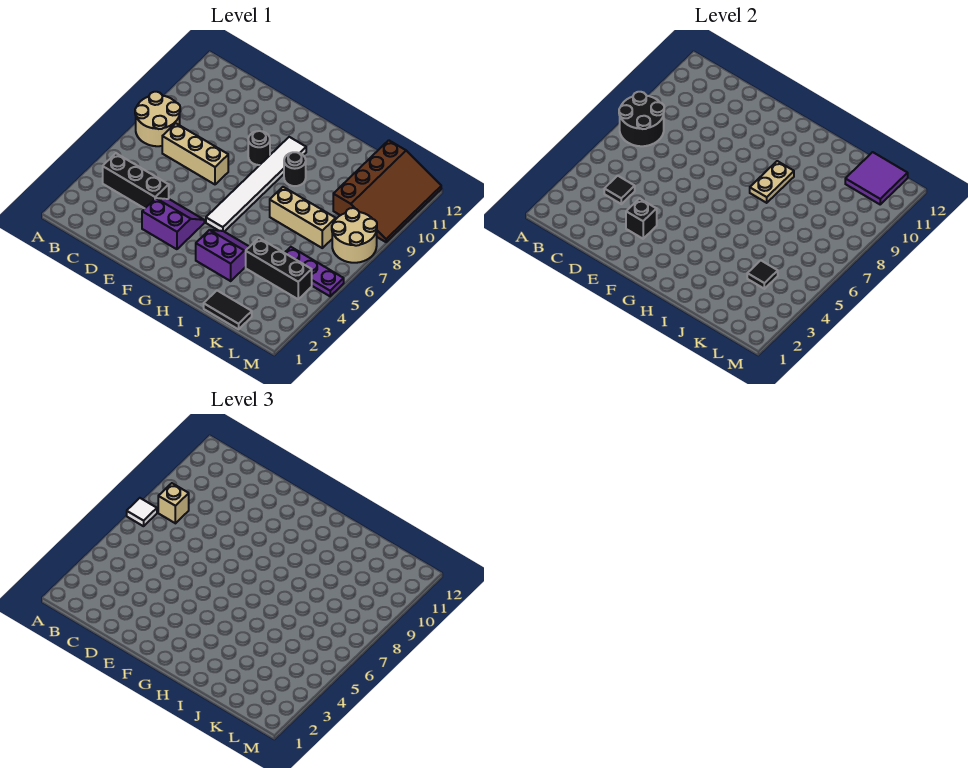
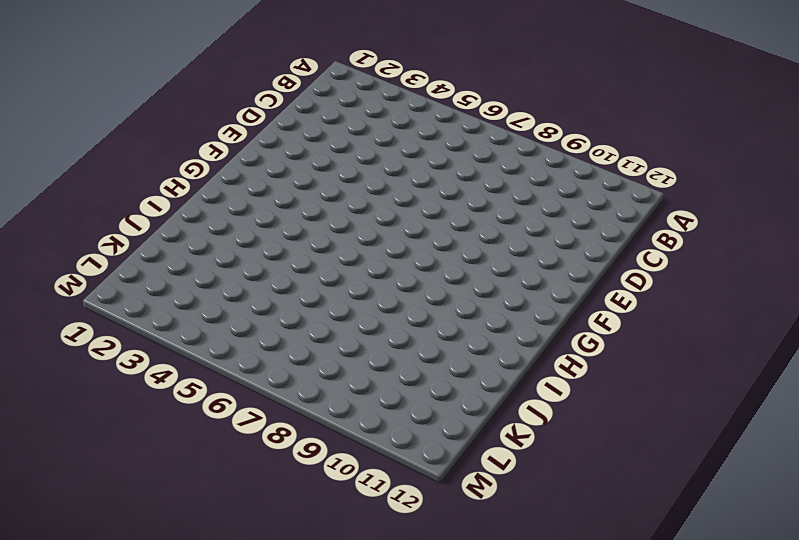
none -> tan 2x2 round brick [135,92,180,146]
none -> black 1x3 brick [103,153,169,208]
none -> tan 1x3 brick [162,123,228,184]

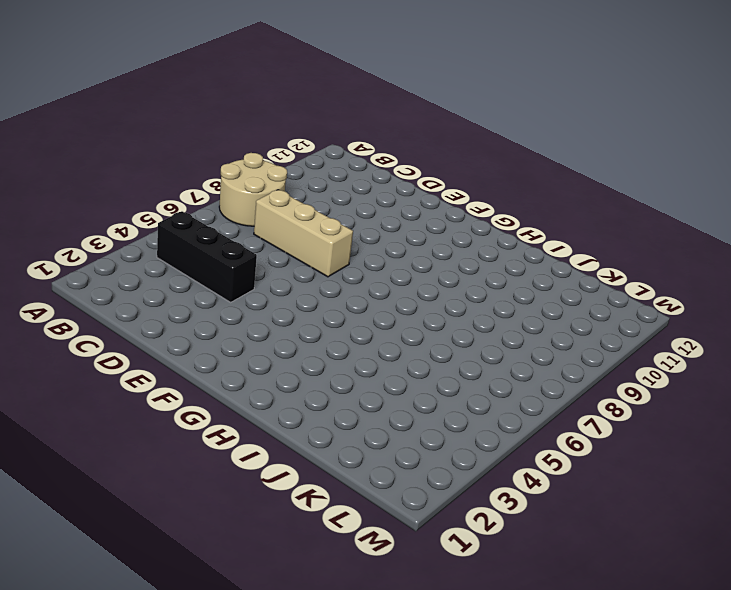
none -> purple 2x2 slope [142,198,204,249]
none -> black 1x1 round brick [248,131,270,165]
none -> white 1x6 tile [206,137,306,232]

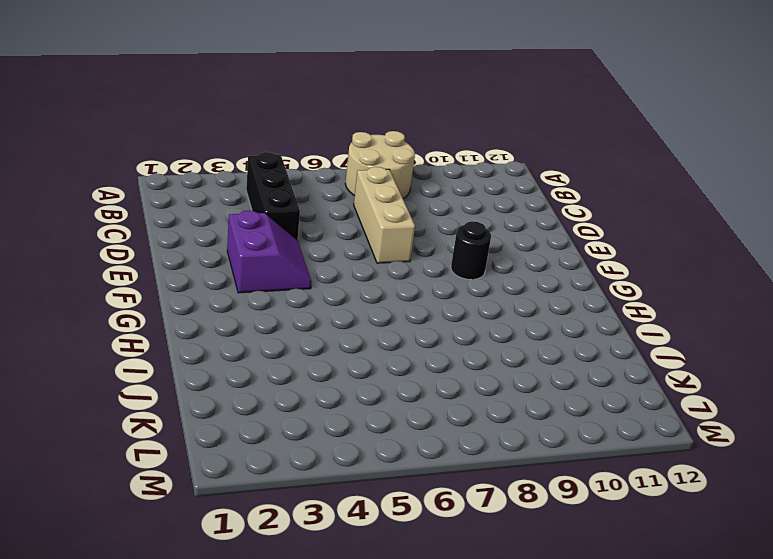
none -> white 1x6 tile [206,137,306,232]
none -> purple 2x2 slope [196,230,249,281]
none -> black 1x1 round brick [284,152,306,186]

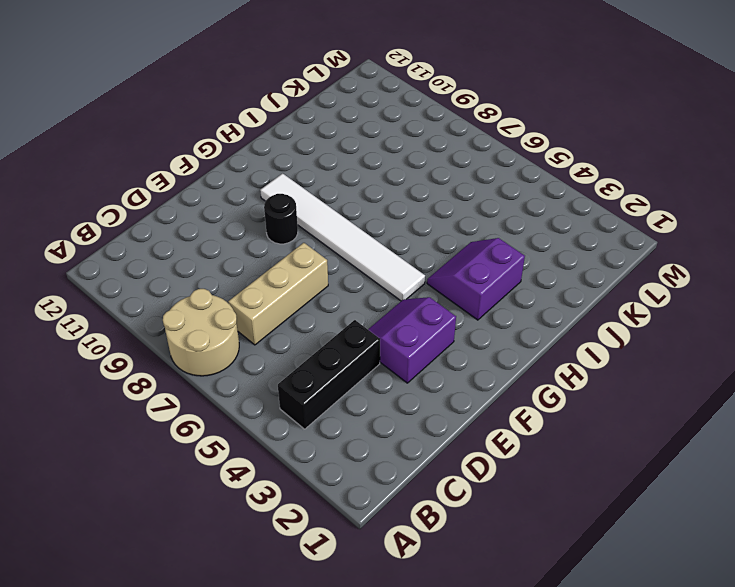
none -> black 1x1 round brick [284,152,306,186]
none -> tan 1x3 brick [270,187,336,248]
none -> black 1x2 tile [204,291,252,329]

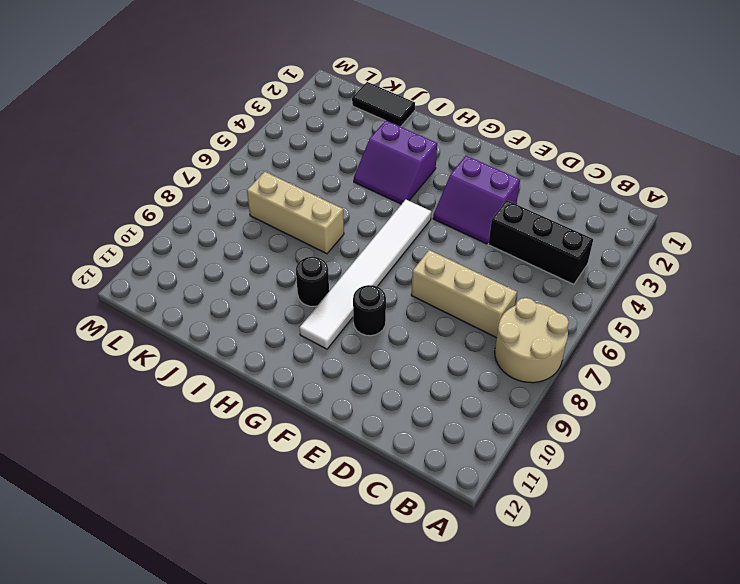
none -> black 1x3 brick [246,238,312,299]
none -> purple 1x3 plate [285,247,344,296]
none -> brown 3x4 slope [333,140,441,242]

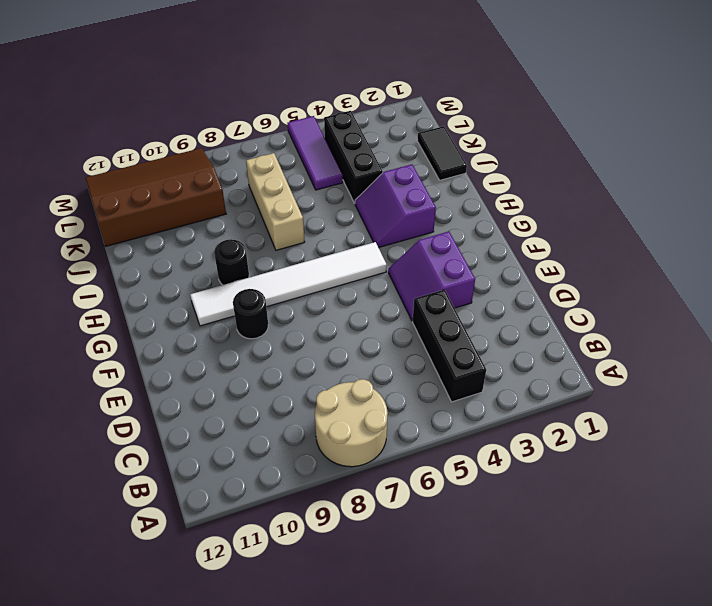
purple 1x3 tile [287,116,343,190] -> purple 1x3 plate [285,247,344,296]
none -> tan 1x3 brick [162,123,228,184]
none -> tan 2x2 round brick [332,208,377,263]
none -> black 2x2 round brick [619,92,664,146]

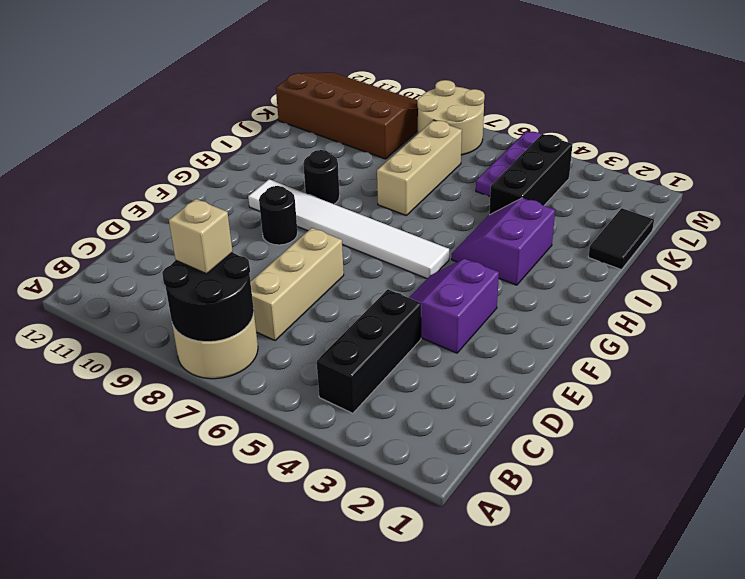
none -> black 1x1 tile [604,176,635,204]
none -> black 1x1 brick [626,199,657,239]
none -> tan 1x2 plate [750,161,794,203]

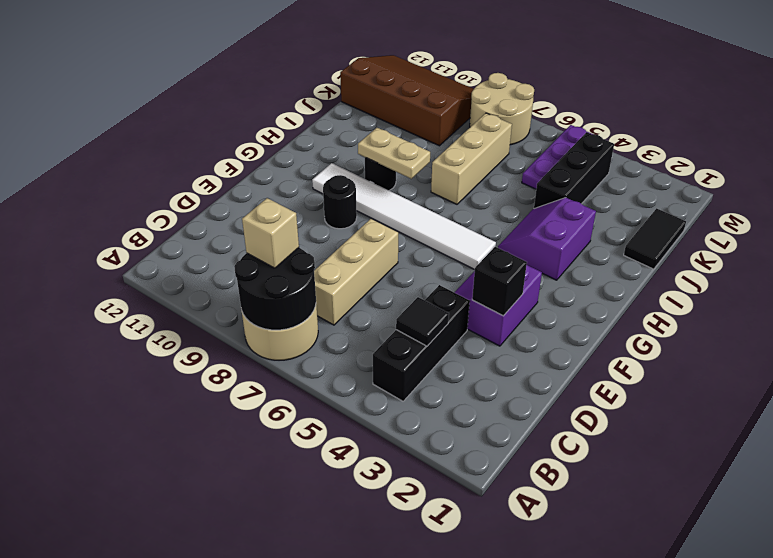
none -> black 1x1 tile [747,261,778,289]
none -> purple 2x2 tile [845,152,908,204]
none -> white 1x1 tile [127,498,157,526]

